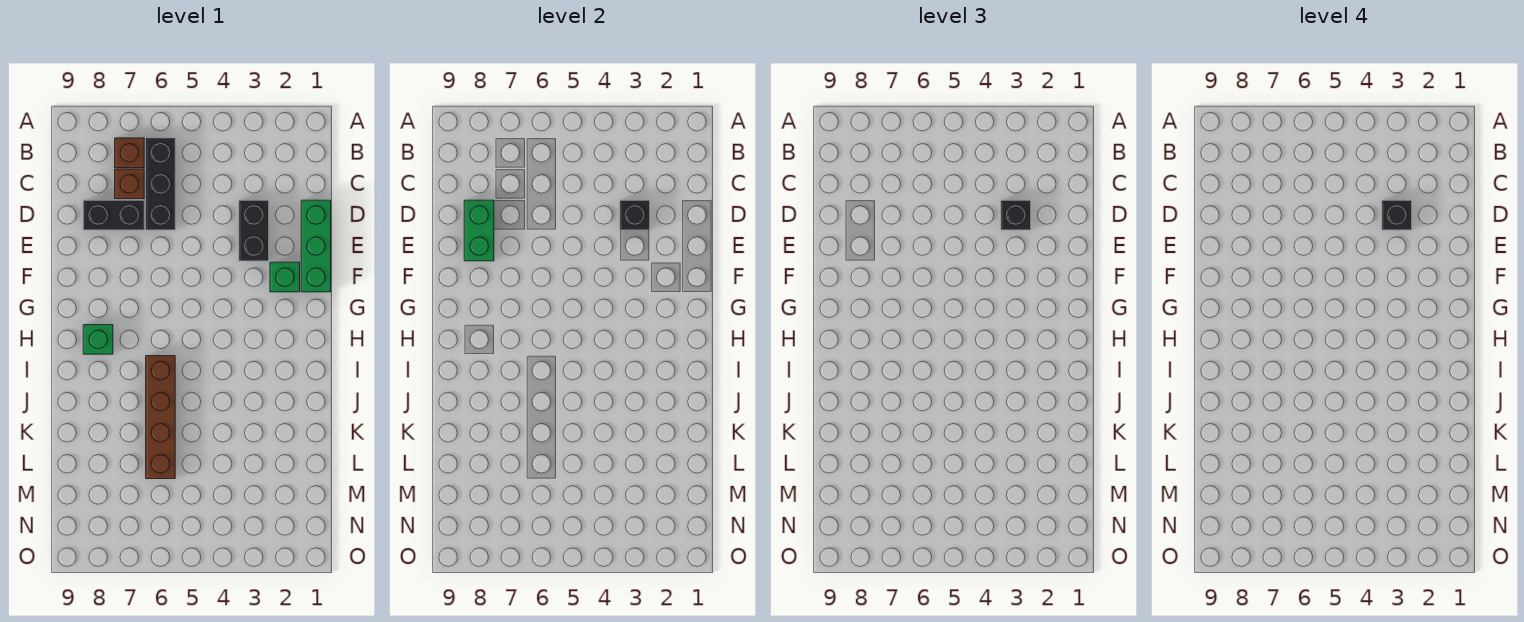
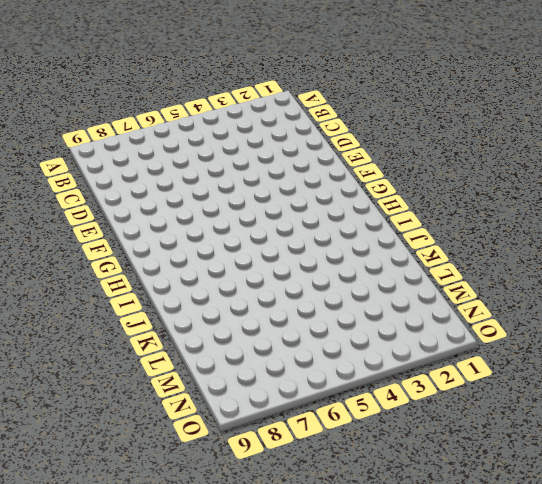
none -> black 1x3 brick [146,138,175,230]
none -> brown 1x1 brick [115,138,144,168]
none -> brown 1x1 brick [115,169,144,199]

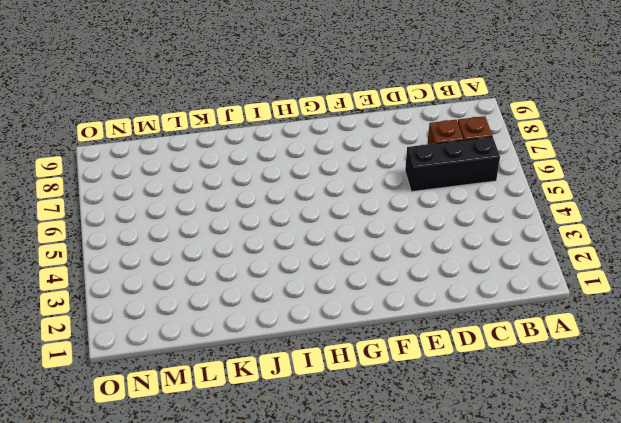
none -> green 1x3 brick [301,200,331,292]
none -> black 1x2 brick [239,200,269,261]
none -> black 1x2 brick [83,200,144,230]

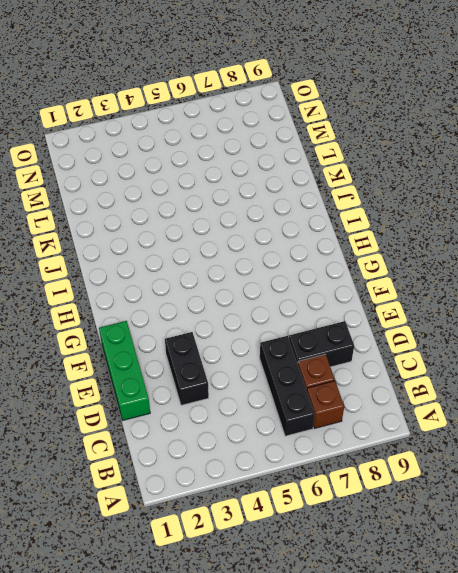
none -> green 1x1 brick [270,262,300,292]
none -> green 1x1 brick [83,325,113,354]
none -> brown 1x4 brick [146,356,175,479]

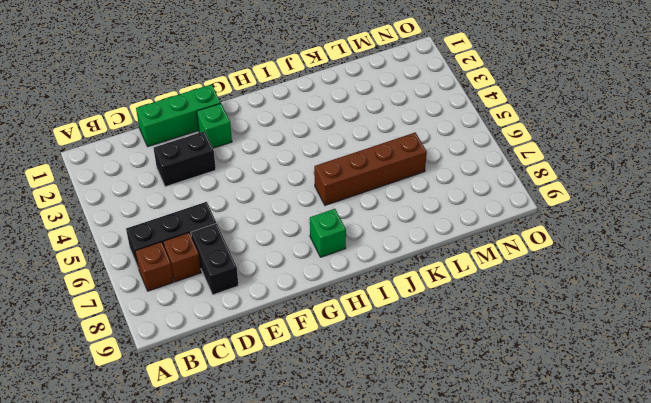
none -> black 1x1 brick [620,200,650,230]
none -> green 1x2 brick [464,200,494,261]
none -> black 1x1 brick [1001,200,1031,230]

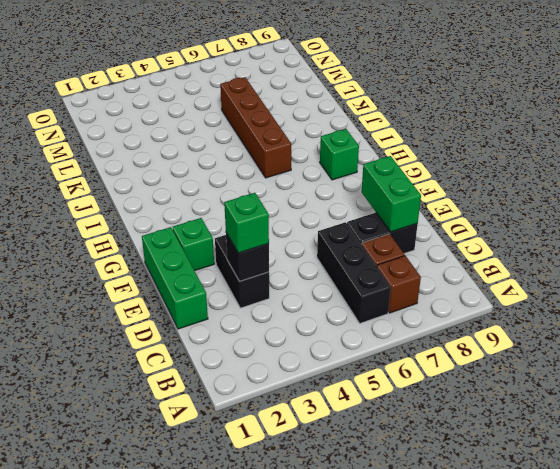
green 1x1 brick [224,193,269,253] -> black 1x1 brick [1001,200,1031,230]
none -> black 1x1 brick [1382,200,1412,230]

